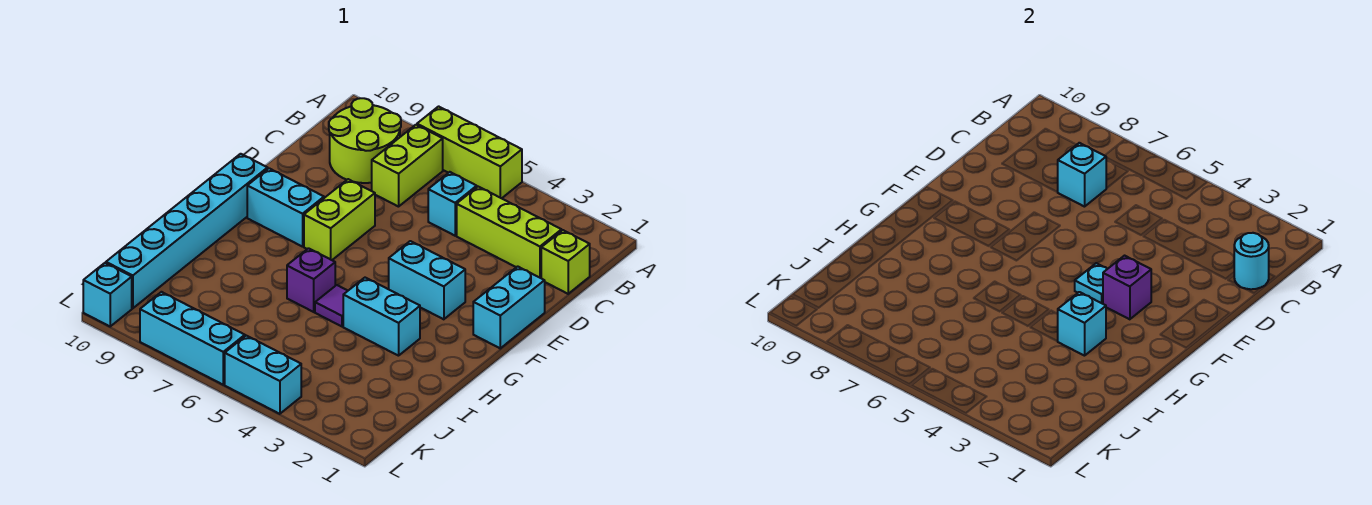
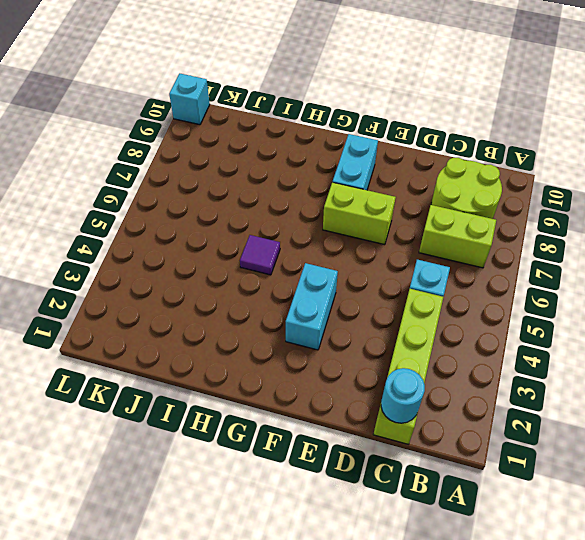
none -> lime 1x3 brick [417,106,522,198]
none -> cyan 1x2 brick [473,266,545,348]
none -> cyan 1x6 brick [106,154,268,308]

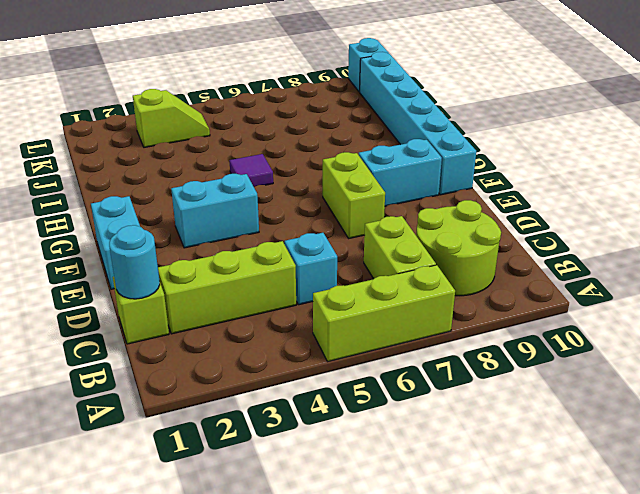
lime 1x2 slope [133,89,210,147] -> none
none -> cyan 1x2 brick [343,278,420,356]
none -> purple 1x1 brick [287,248,335,312]
none -> cyan 1x2 brick [225,336,301,414]

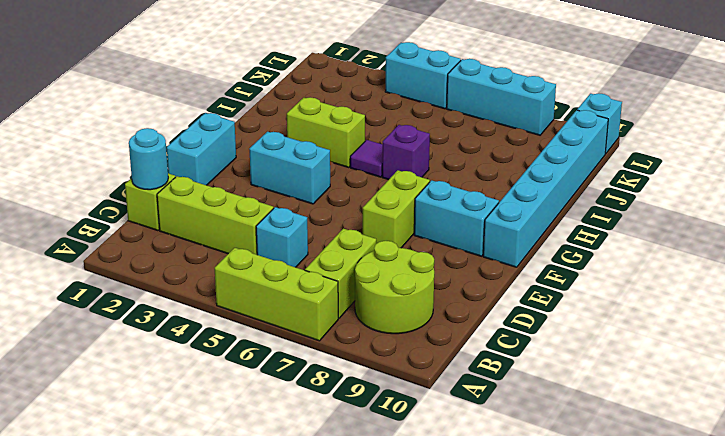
lime 1x2 brick [287,98,365,167] -> cyan 1x2 brick [343,278,420,356]
none -> cyan 1x1 brick [1057,143,1106,207]
none -> purple 1x1 brick [1103,256,1151,319]
none -> cyan 1x1 plate [1075,263,1107,304]

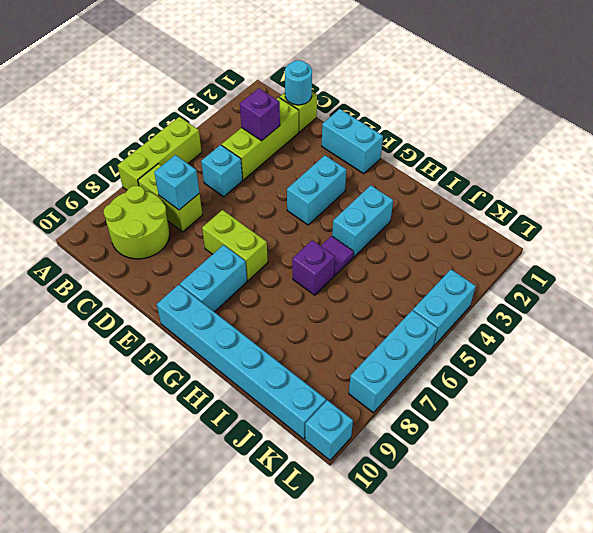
purple 1x1 brick [240,88,280,141] -> purple 1x1 brick moved to [1103,256,1151,319]
none -> cyan 1x1 plate [1075,263,1107,304]
none -> cyan 1x1 brick [1058,292,1106,356]

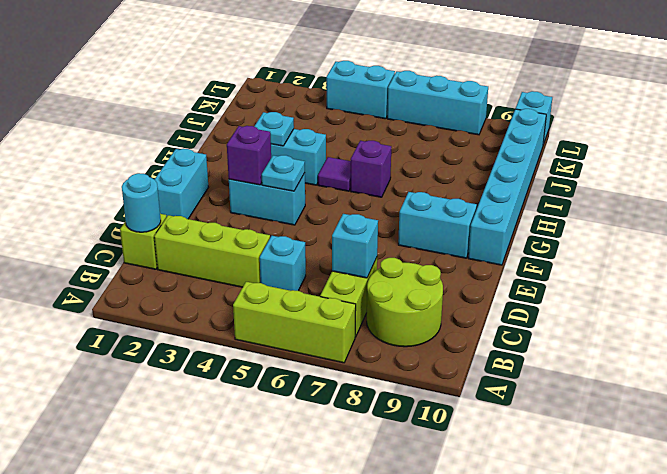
cyan 1x1 plate [254,112,294,146] -> cyan 1x1 brick [1058,292,1106,356]
none -> lime 1x2 brick [304,179,375,260]

